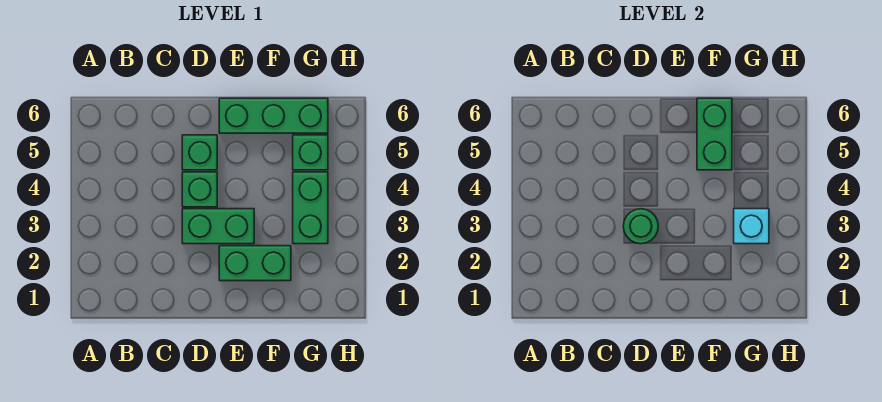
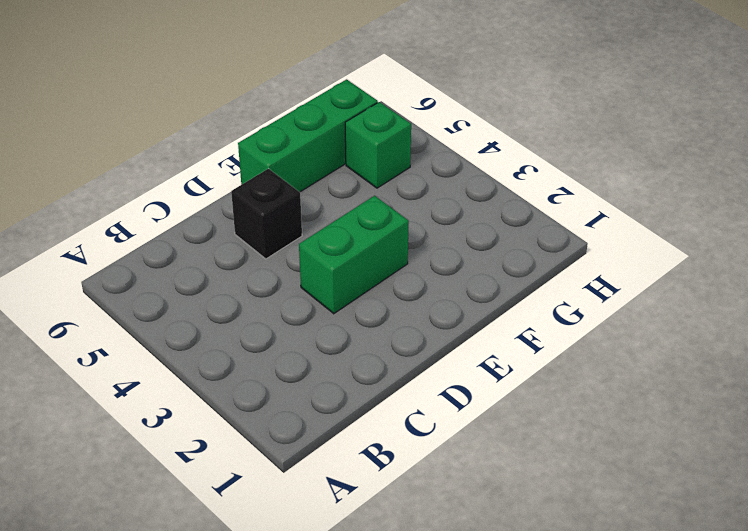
black 1x1 brick [231,169,302,259] -> green 1x1 brick [182,135,217,170]
none -> green 1x1 brick [182,172,217,207]
none -> green 1x2 brick [219,246,291,281]

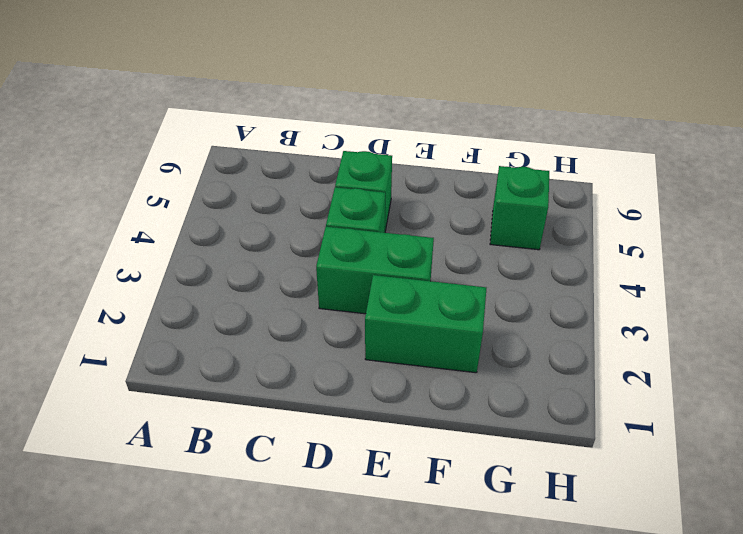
none -> green 1x3 brick [219,98,328,133]
none -> green 1x2 brick [293,172,328,244]

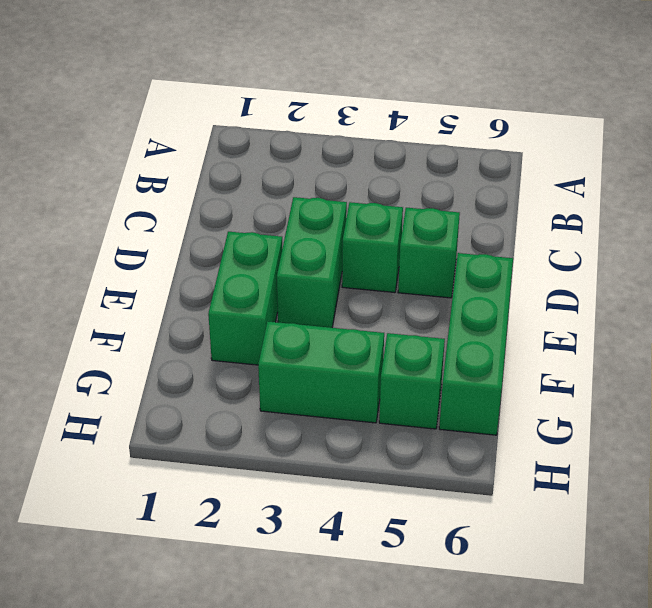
none -> green 1x1 round brick [623,209,658,244]
none -> green 1x2 brick [697,98,732,170]

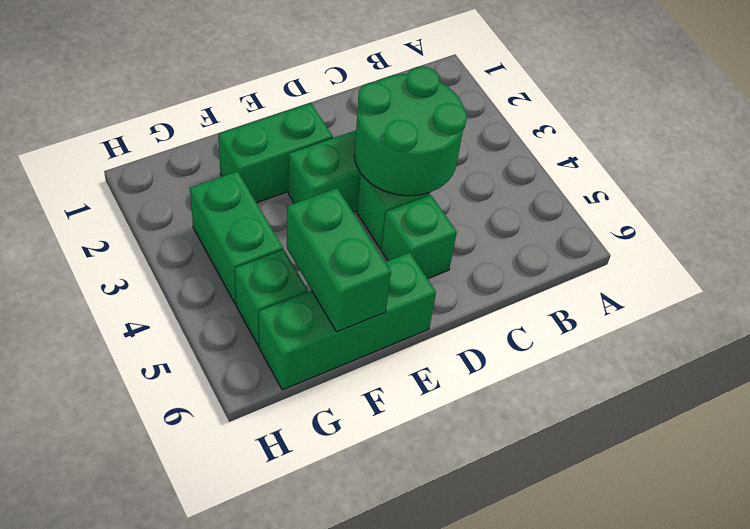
green 2x2 round brick [354,66,467,196] -> green 1x1 round brick [623,209,658,244]
none -> cyan 1x1 brick [734,209,769,244]

